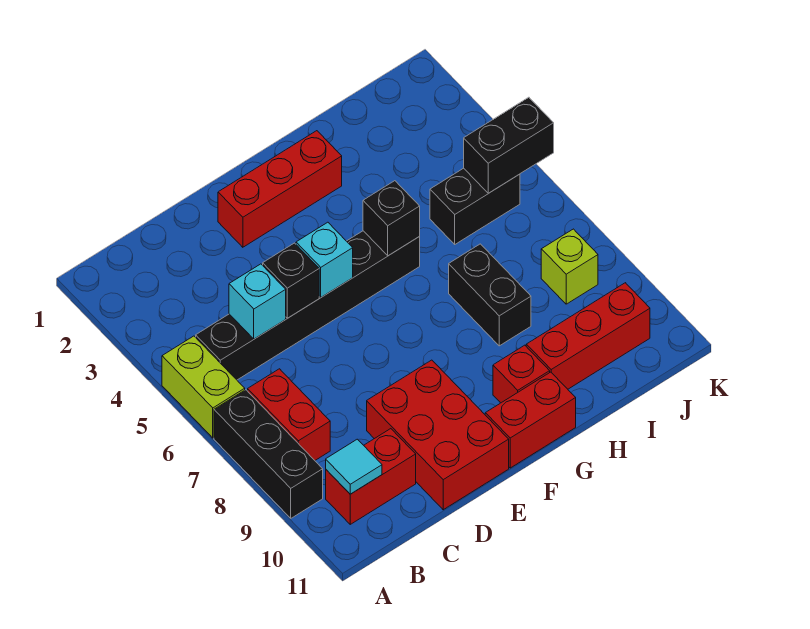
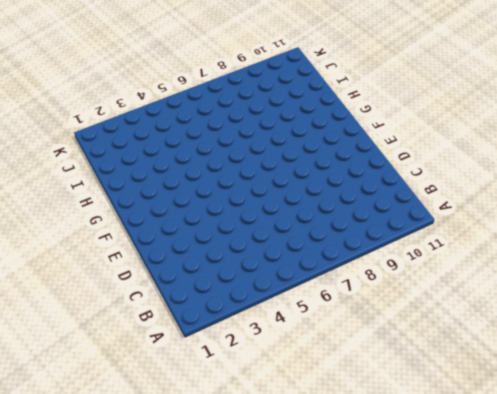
none -> lime 1x2 brick [162,336,245,438]
none -> black 1x3 brick [214,390,323,518]
none -> black 1x6 brick [196,231,420,380]

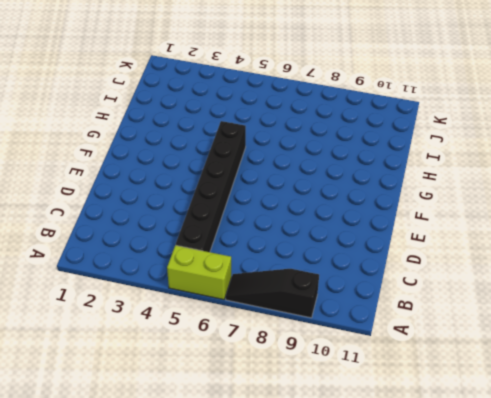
black 1x3 slope [226,269,319,318] -> black 1x3 brick [214,390,323,518]
none -> red 1x2 brick [248,369,330,460]
none -> red 1x2 brick [326,429,416,524]
none -> red 2x3 brick [367,360,509,510]

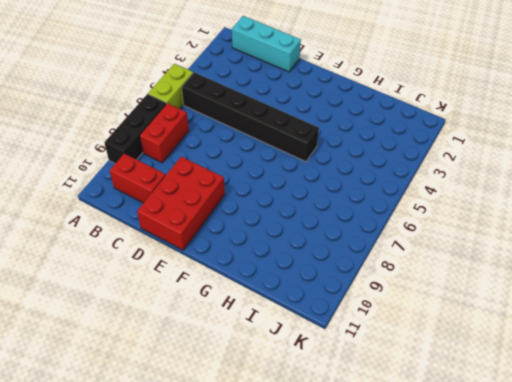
cyan 1x3 brick [232,16,301,72] -> none
none -> red 1x3 brick [218,131,342,247]
none -> red 1x2 brick [485,372,576,468]
none -> red 1x1 brick [493,345,550,403]

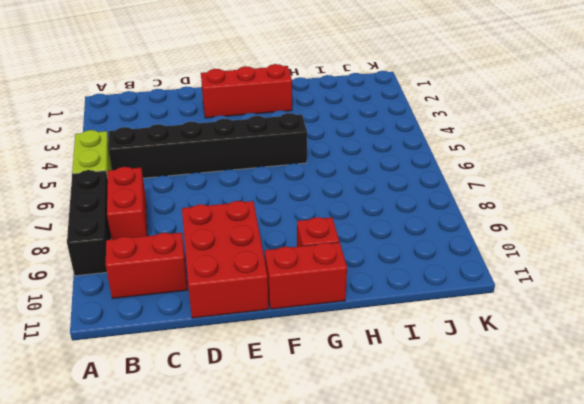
none -> black 1x2 brick [449,244,531,346]
none -> red 1x3 brick [526,283,650,389]
none -> black 1x2 brick [430,168,520,244]

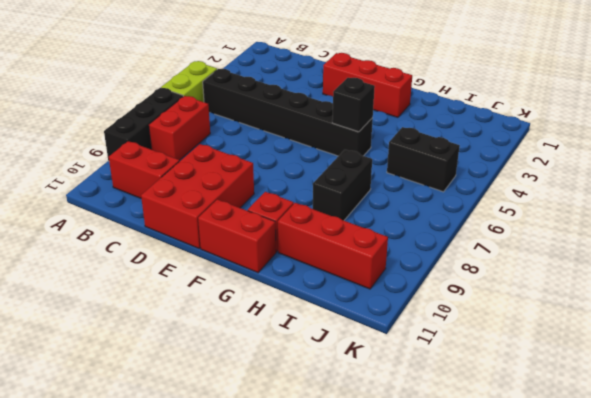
none -> lime 1x1 brick [541,229,598,304]
none -> cyan 1x1 tile [326,439,382,494]
none -> cyan 1x1 brick [229,264,286,339]

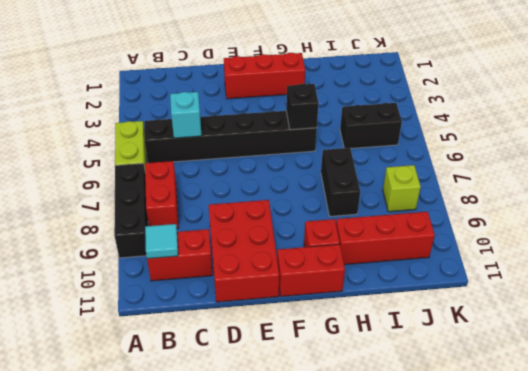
none -> black 1x1 brick [263,243,319,318]
none -> cyan 1x1 brick [296,222,353,297]
none -> black 1x2 brick [464,97,554,193]

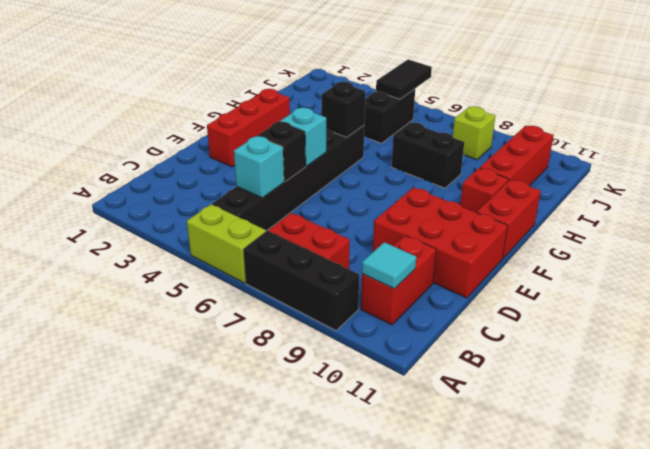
black 1x2 tile [376,59,432,99] -> black 1x2 brick [464,97,554,193]

